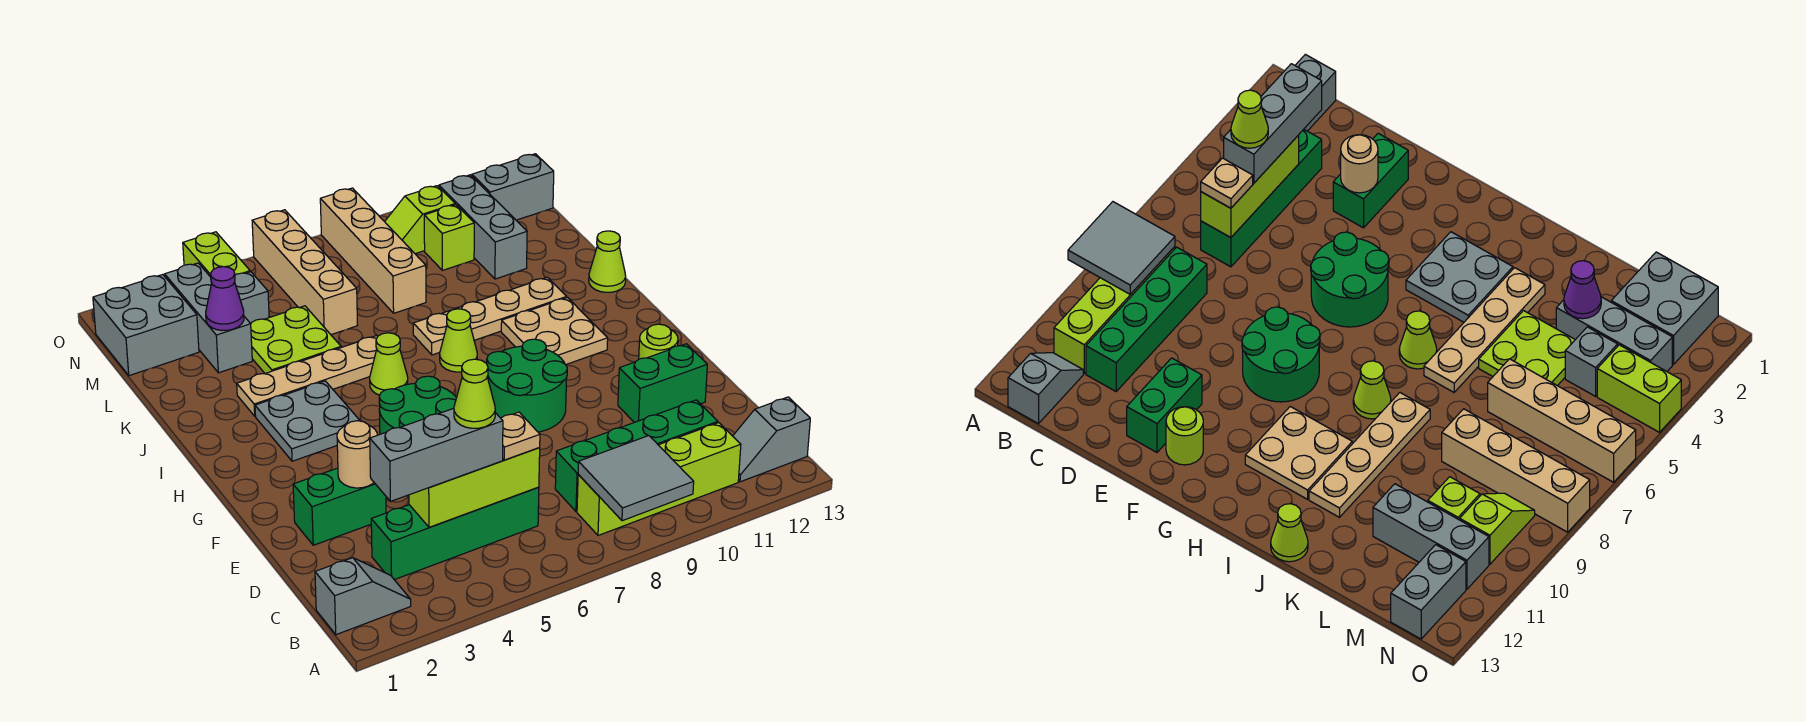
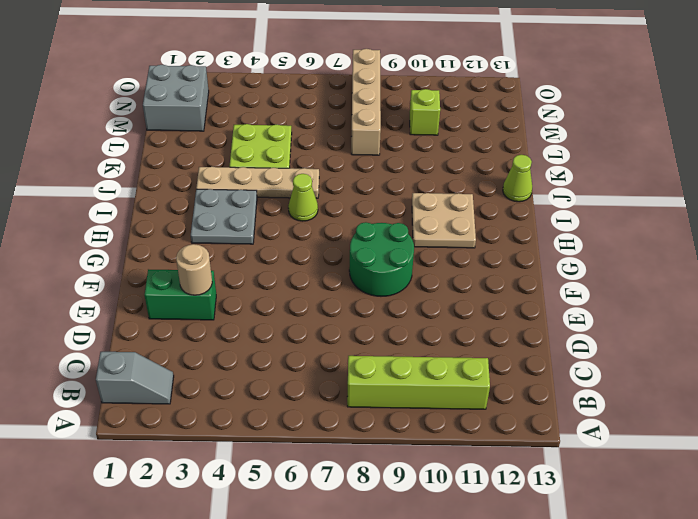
none -> grey 1x2 slope [733,397,810,482]
none -> green 1x4 brick [371,487,539,580]
none -> green 1x4 brick [555,400,718,512]
none -> green 1x2 brick [618,344,707,422]

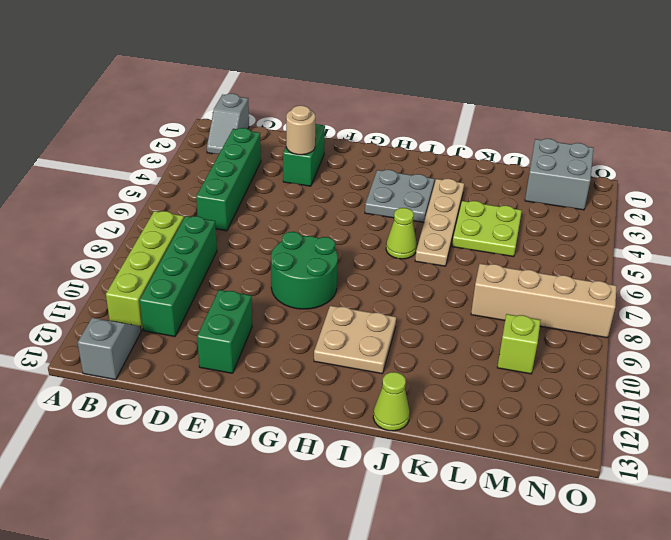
none -> green 2x2 round brick [379,376,456,434]
none -> lime 1x1 round brick [639,324,678,359]
none -> lime 1x1 cone [440,309,477,372]
none -> tan 1x4 plate [413,277,567,355]

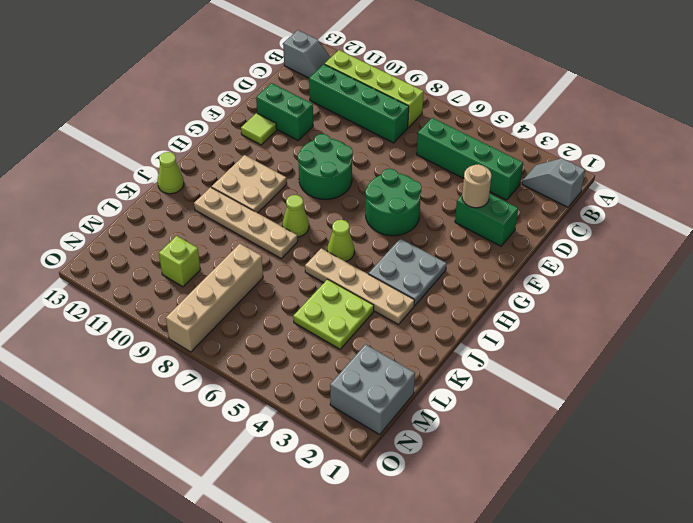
lime 1x1 tile [241,113,277,145] -> lime 1x1 round brick [639,324,678,359]
none -> grey 1x3 brick [165,263,252,373]
none -> tan 1x4 brick [252,210,357,335]
none -> grey 1x3 brick [439,175,527,279]
none -> grey 1x1 brick [235,272,269,324]

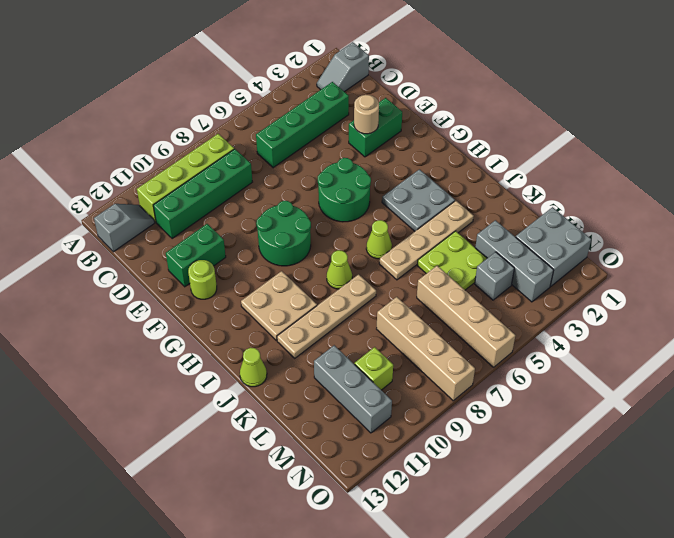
none -> lime 1x2 brick [183,232,251,277]
none -> lime 1x2 slope [385,186,455,254]
none -> grey 1x2 brick [472,154,554,220]
none -> grey 2x2 tile [578,436,694,521]

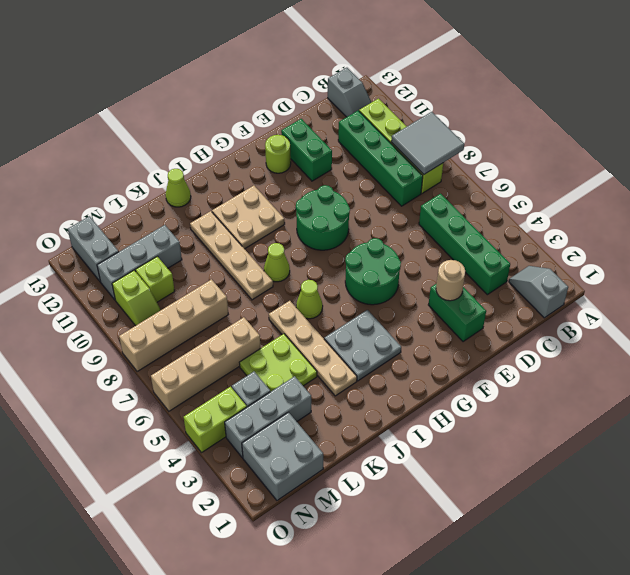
none -> lime 1x3 brick [409,448,540,527]
none -> purple 1x1 cone [206,267,244,330]
none -> grey 1x3 brick [370,408,503,501]
none -> tan 1x1 plate [501,412,540,460]

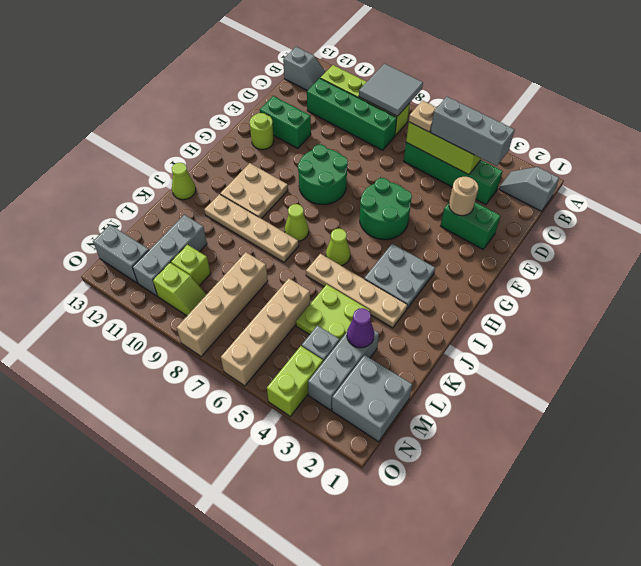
none -> lime 1x1 cone [454,359,495,428]

